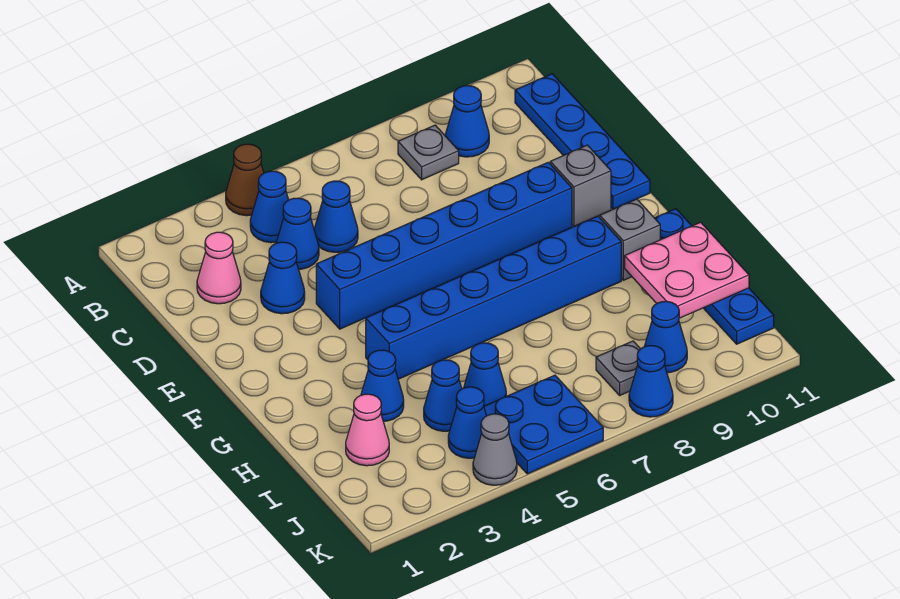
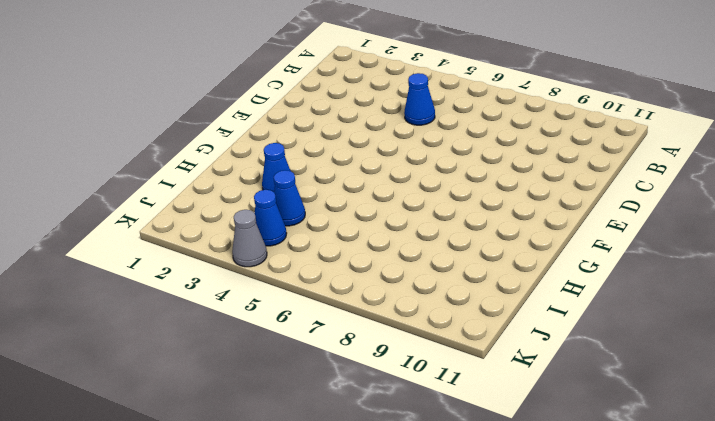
none -> brown 1x1 cone [226,144,264,216]
none -> blue 1x1 cone [250,171,288,243]
none -> grey 1x1 plate [398,125,459,180]

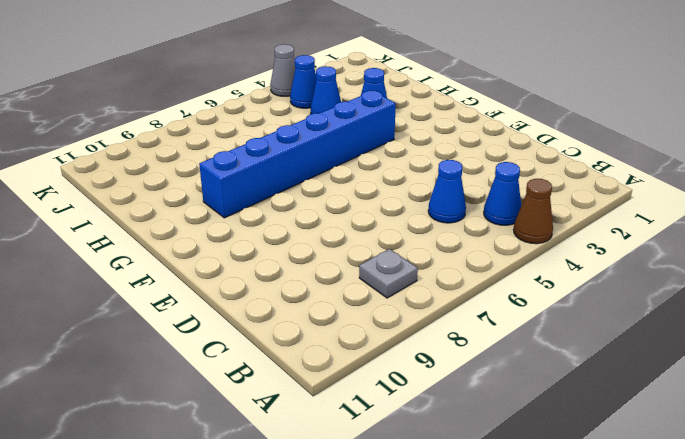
none -> blue 1x1 cone [445,86,489,157]
none -> blue 1x4 plate [515,74,650,209]
none -> pink 1x1 cone [197,232,241,304]

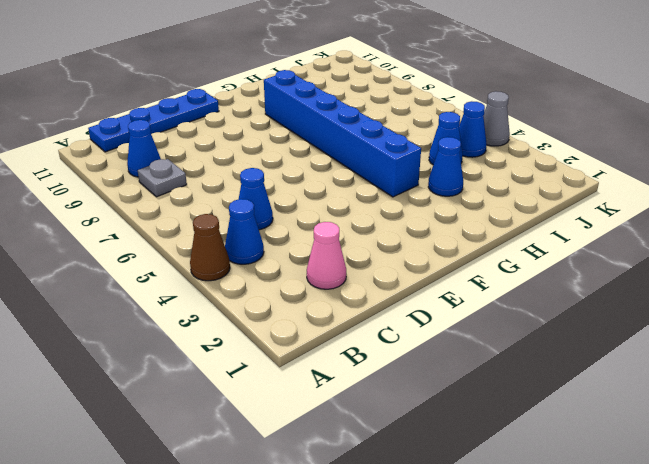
none -> blue 1x1 cone [276,198,319,269]
none -> blue 1x1 cone [261,242,305,314]
none -> blue 1x6 brick [316,162,572,329]

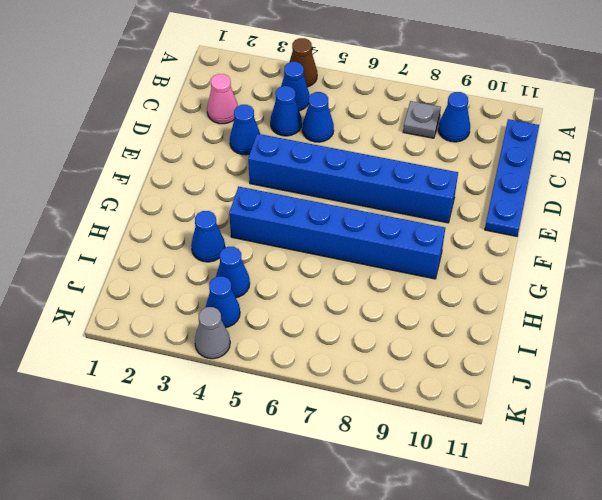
none -> grey 1x1 brick [550,145,611,226]
none -> grey 1x1 brick [599,199,660,280]
none -> blue 1x4 plate [655,209,774,344]

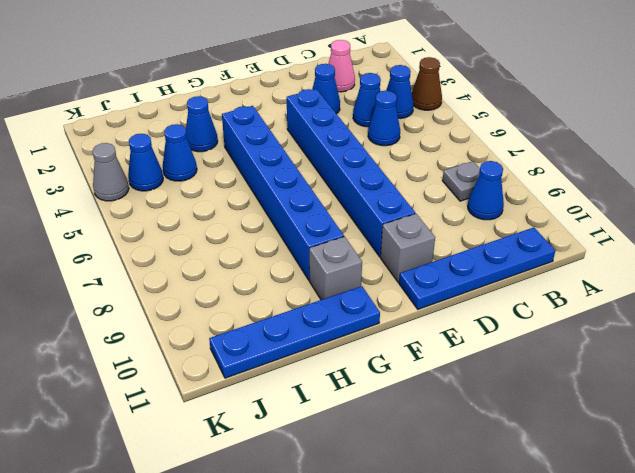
none -> pink 1x1 cone [346,394,389,466]
none -> blue 1x1 cone [464,343,506,406]
none -> blue 2x2 plate [484,375,603,474]

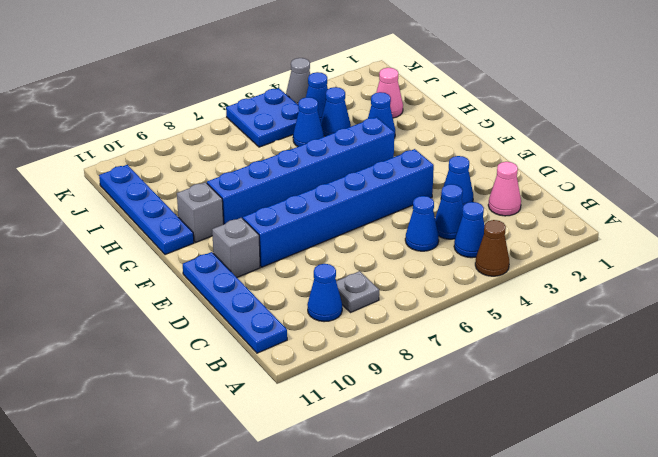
none -> grey 1x1 plate [596,341,640,395]
none -> blue 1x1 cone [644,301,687,373]
none -> blue 1x1 cone [629,346,673,417]

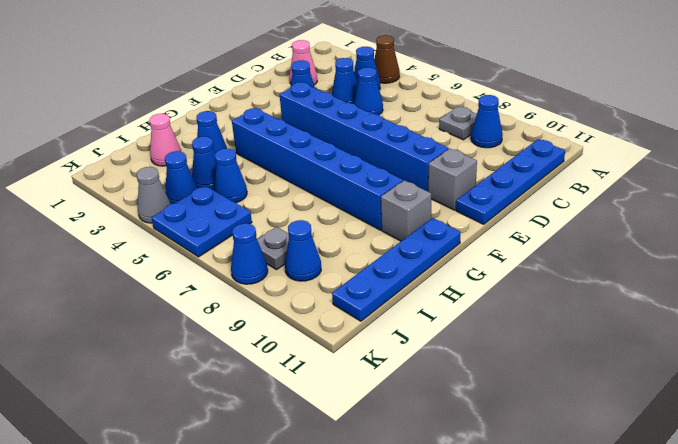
none -> pink 2x2 plate [625,222,749,318]

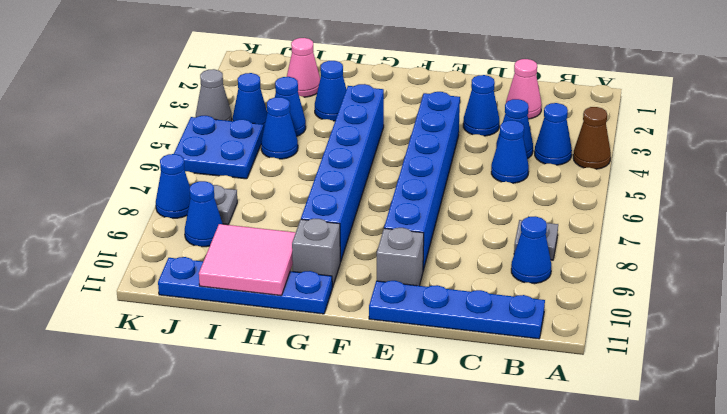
pink 2x2 tile [199,224,296,296] -> pink 2x2 plate [625,222,749,318]

